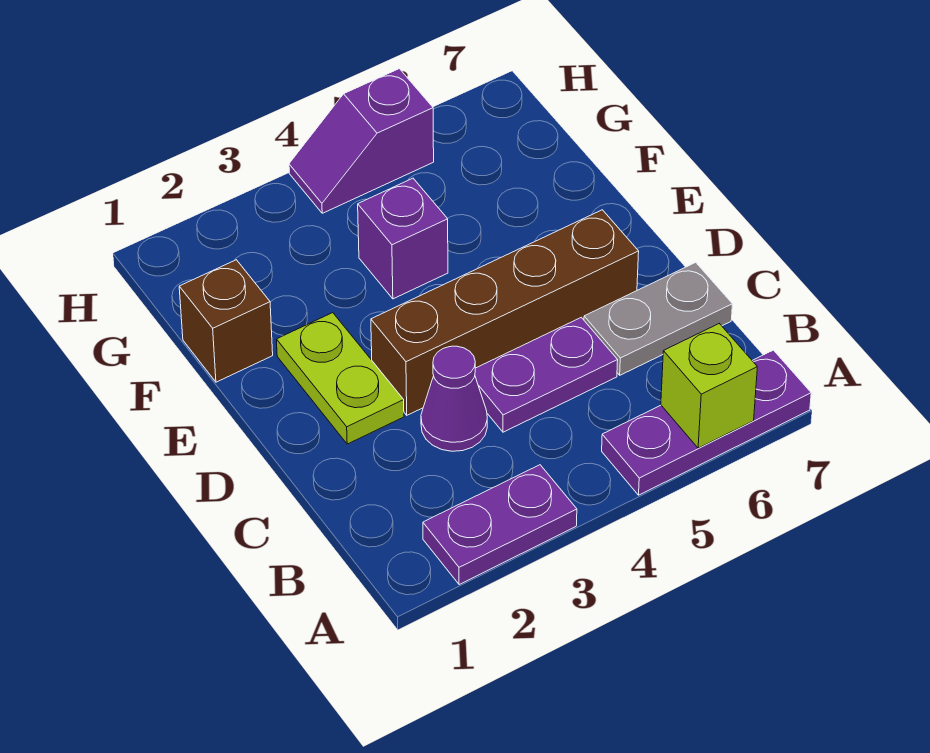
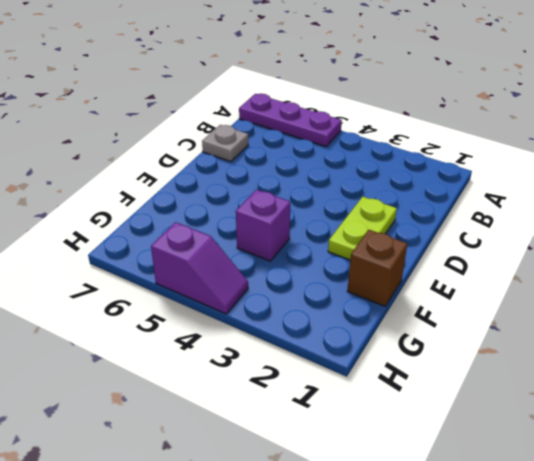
grey 1x1 plate [202,125,248,162] -> grey 1x2 plate [584,263,732,375]
none -> purple 1x2 plate [423,465,577,585]
none -> purple 1x1 cone [421,346,487,451]

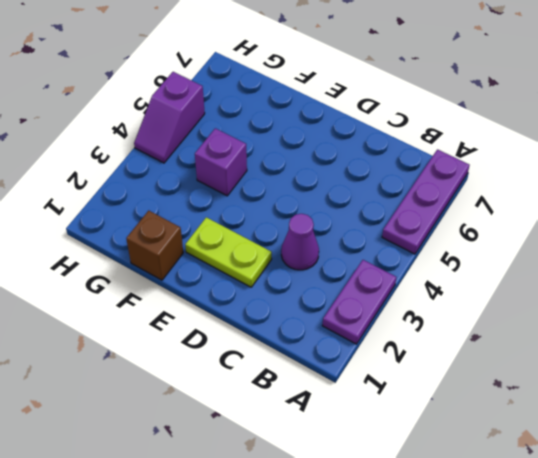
none -> purple 1x2 plate [475,317,618,432]
none -> grey 1x2 plate [584,263,732,375]

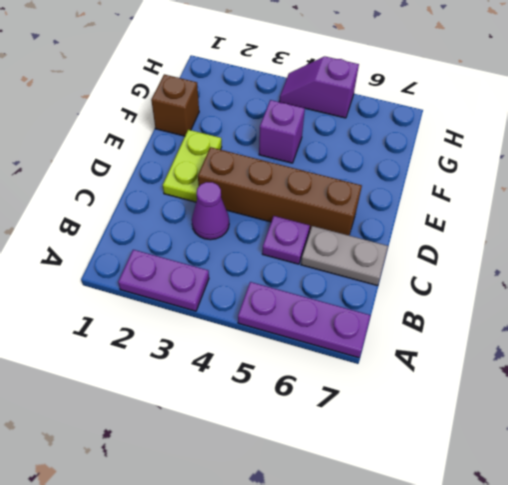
purple 1x1 plate [262,216,310,264] -> purple 1x2 plate [475,317,618,432]
none -> lime 1x1 brick [661,324,757,448]

